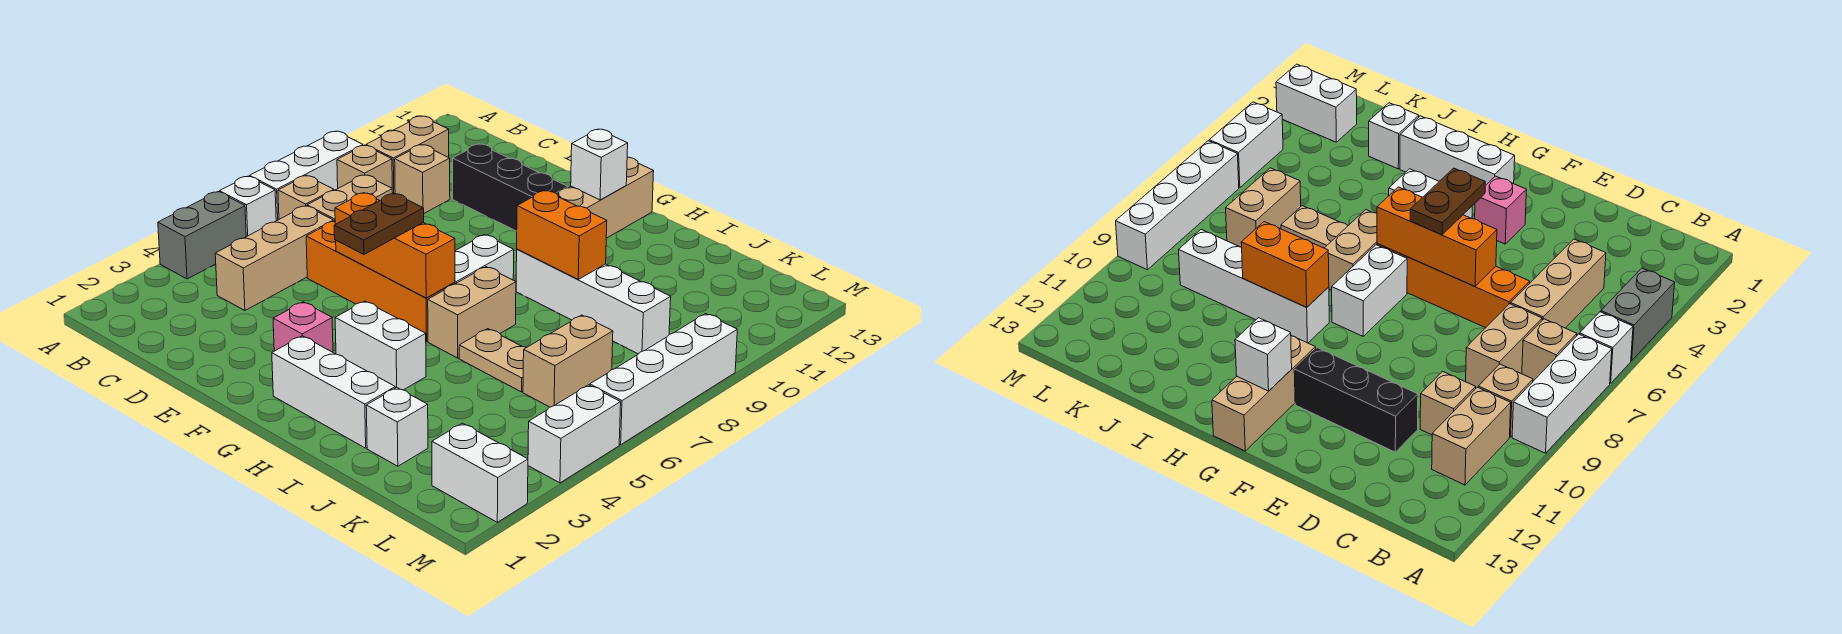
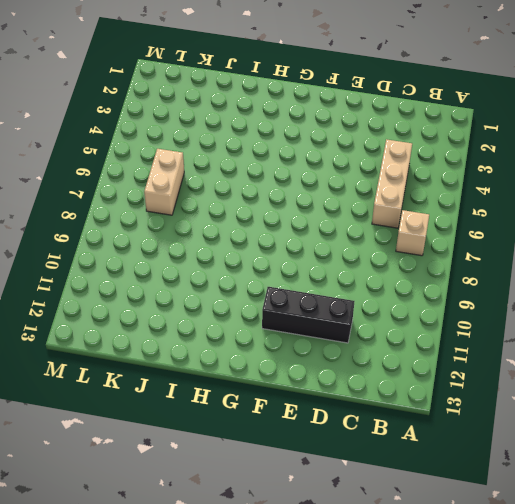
none -> grey 1x2 brick [158,192,246,279]
none -> white 1x1 brick [219,176,276,237]
none -> white 1x3 brick [250,131,363,221]

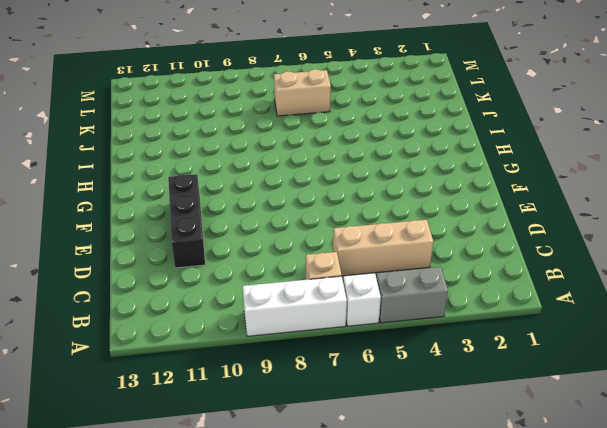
none -> tan 1x1 brick [337,145,392,188]
none -> tan 1x2 brick [366,116,449,193]
none -> tan 1x2 brick [307,175,393,221]

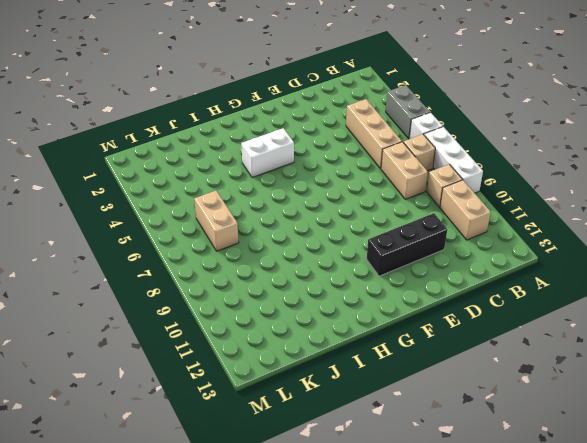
none -> tan 1x1 brick [395,145,450,213]
none -> orange 1x4 brick [306,221,455,341]
none -> pink 1x1 brick [273,302,333,352]

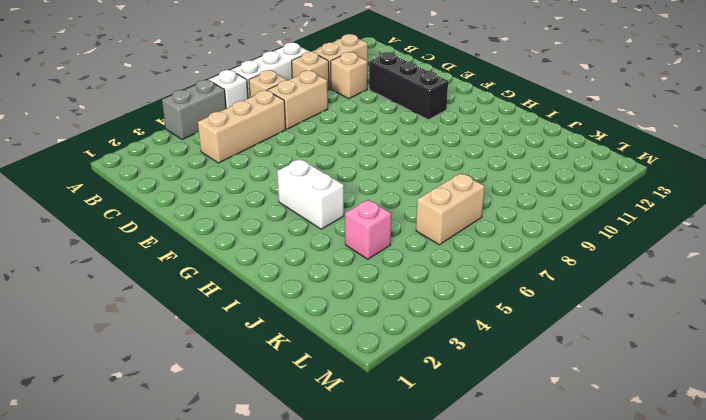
pink 1x1 brick [345,200,391,259] -> pink 1x1 brick moved to [273,302,333,352]
none -> orange 1x4 brick [306,221,455,341]
none -> white 1x3 brick [272,336,395,448]
none -> white 1x2 brick [455,235,514,284]

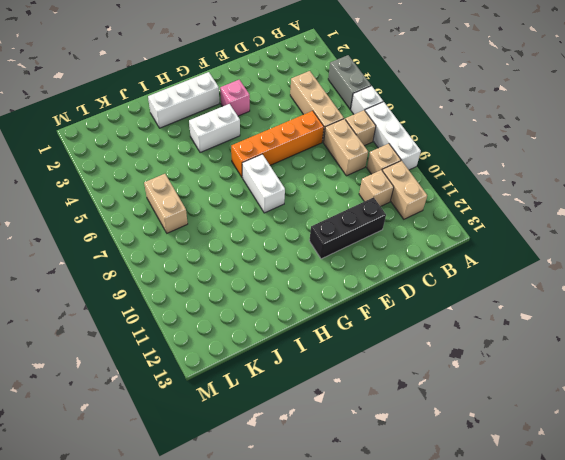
none -> tan 1x3 brick [557,157,654,238]
none -> tan 1x2 brick [428,267,516,358]
none -> white 1x4 brick [516,249,671,354]

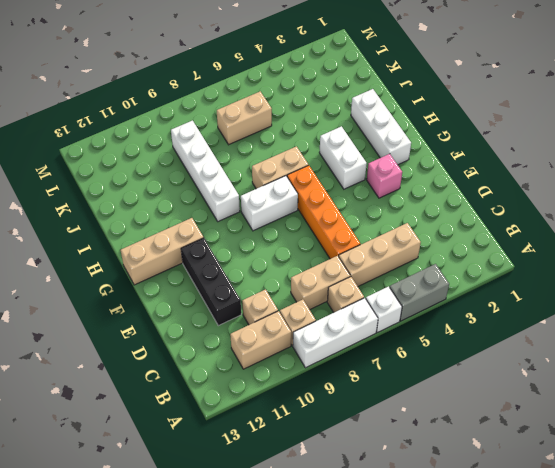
none -> tan 1x2 plate [459,329,527,392]
none -> white 1x1 brick [366,388,428,466]
none -> white 1x2 brick [432,423,528,522]

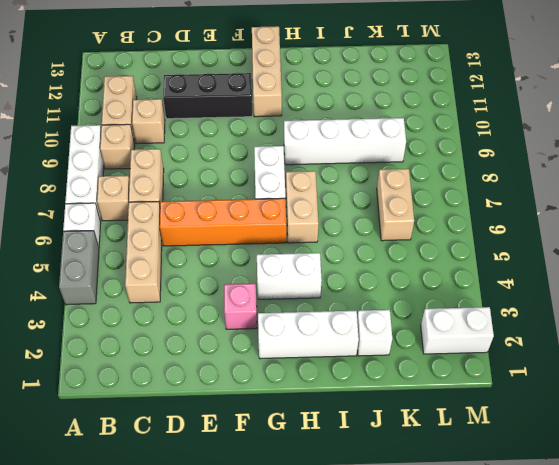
none -> tan 1x2 plate [459,329,527,392]
none -> white 1x2 brick [528,385,621,483]
none -> white 1x4 brick [590,314,737,445]

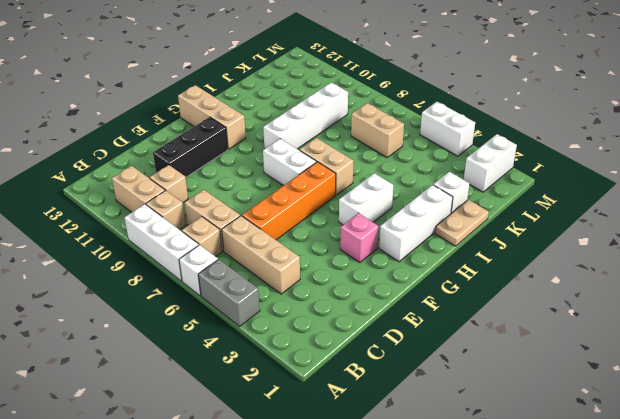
tan 1x2 plate [435,200,489,246] -> tan 1x2 plate moved to [459,329,527,392]
none -> white 1x4 brick [590,314,737,445]
none -> orange 1x3 brick [335,193,455,298]
none -> white 1x1 brick [571,129,628,200]

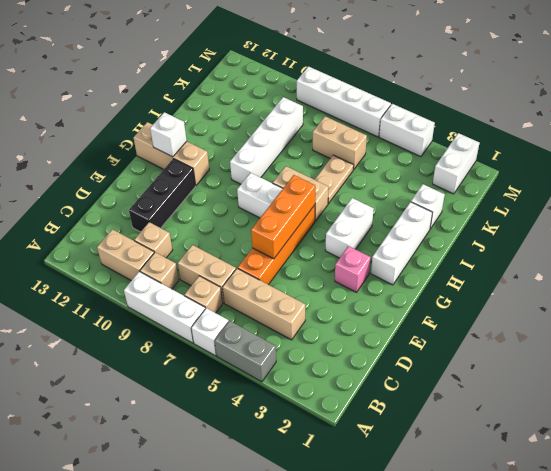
none -> orange 1x2 brick [516,190,607,279]
none -> brown 1x2 plate [334,193,424,255]

